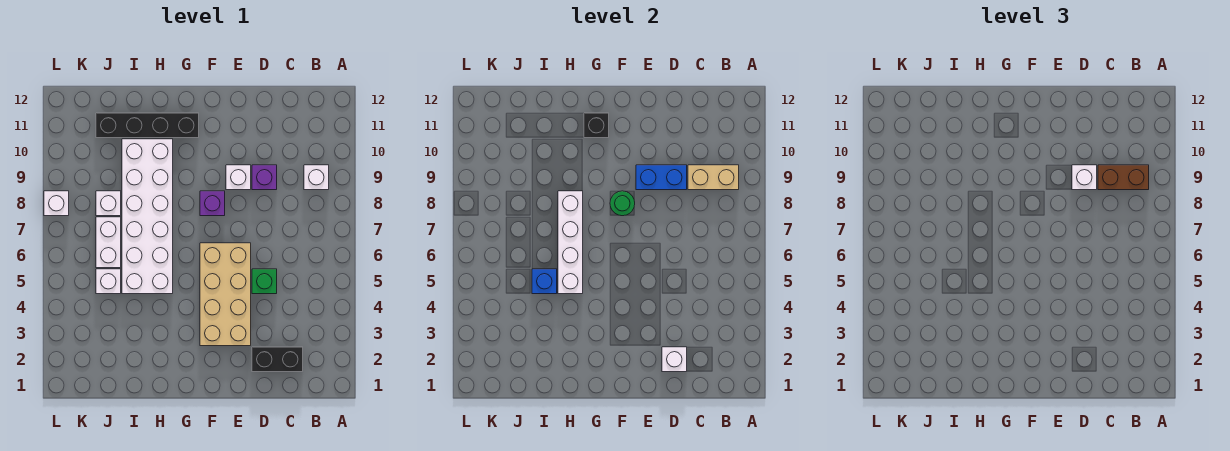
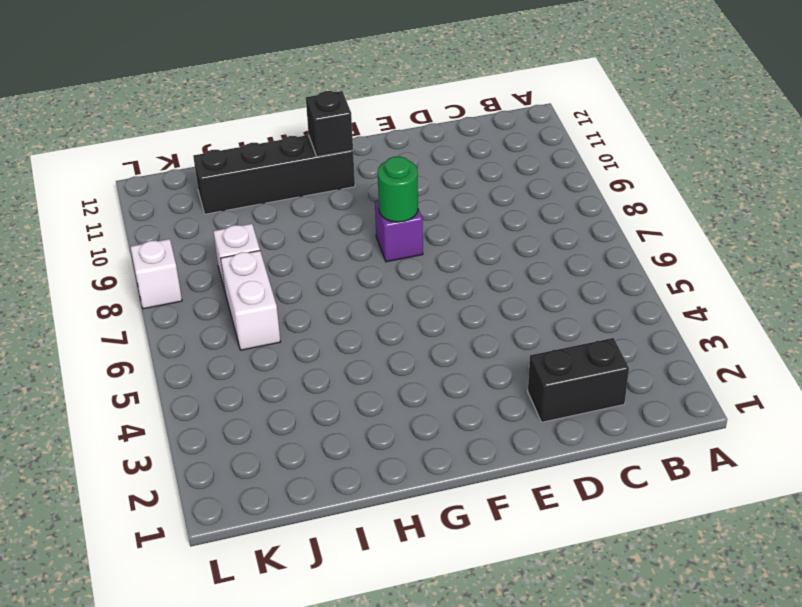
none -> white 1x1 brick [304,165,329,190]
none -> green 1x1 brick [252,269,277,294]
none -> purple 1x1 brick [252,165,277,190]

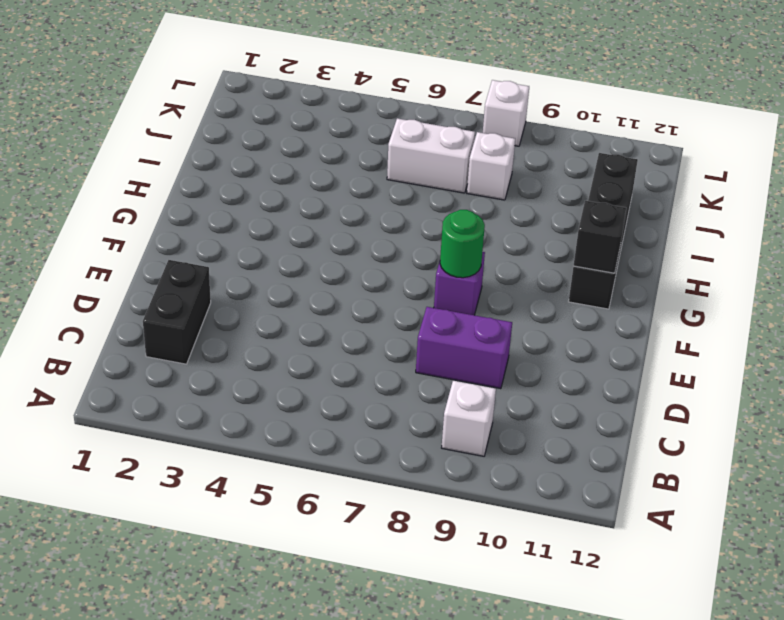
purple 1x2 brick [416,307,512,389] -> purple 1x1 brick [252,165,277,190]
none -> green 1x1 brick [252,269,277,294]
none -> tan 2x4 brick [200,243,251,346]
none -> white 1x1 brick [226,165,251,190]

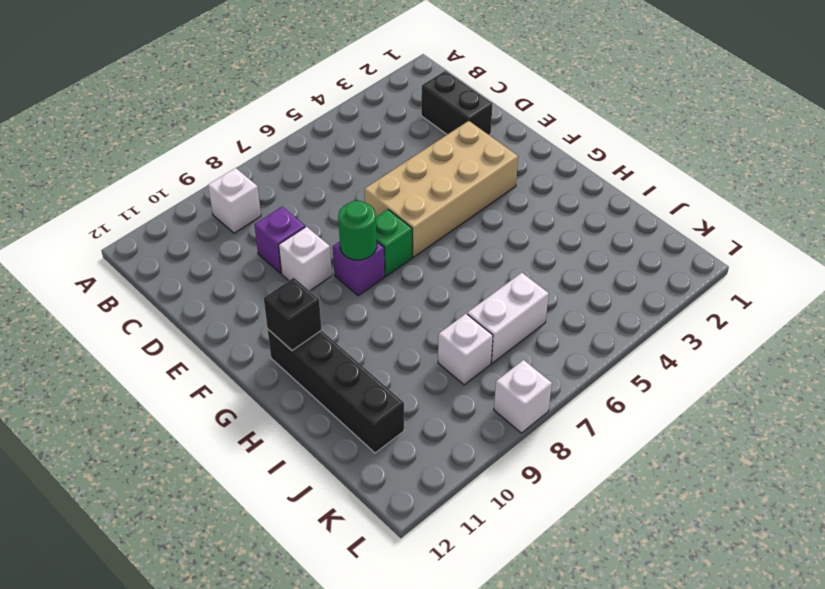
green 1x1 brick [376,209,412,276] -> green 1x1 brick moved to [252,269,277,294]
none -> white 2x6 brick [122,139,173,294]
none -> white 1x1 brick [96,269,121,294]
none -> tan 1x2 brick [688,165,739,190]

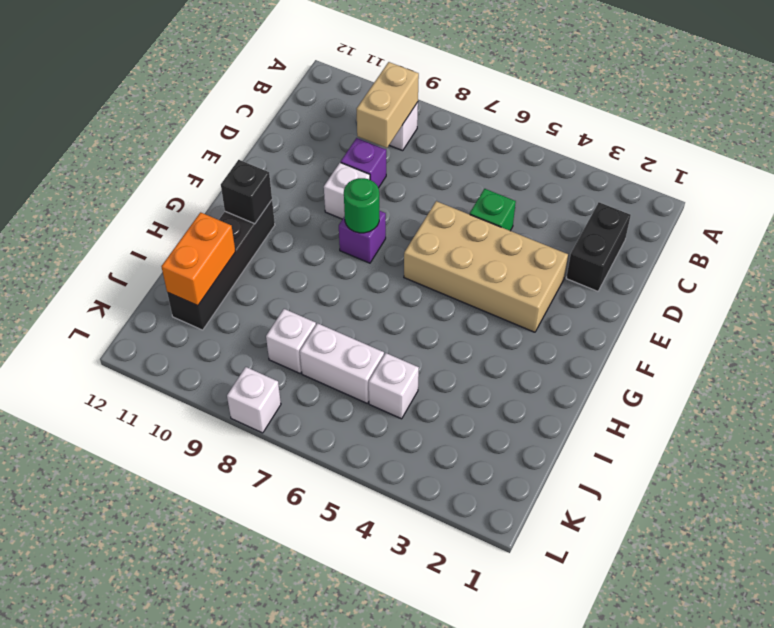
orange 1x2 brick [161,212,235,306] -> none
none -> white 2x6 brick [122,139,173,294]
none -> white 1x1 brick [662,347,687,372]
none -> blue 1x2 brick [636,165,687,190]

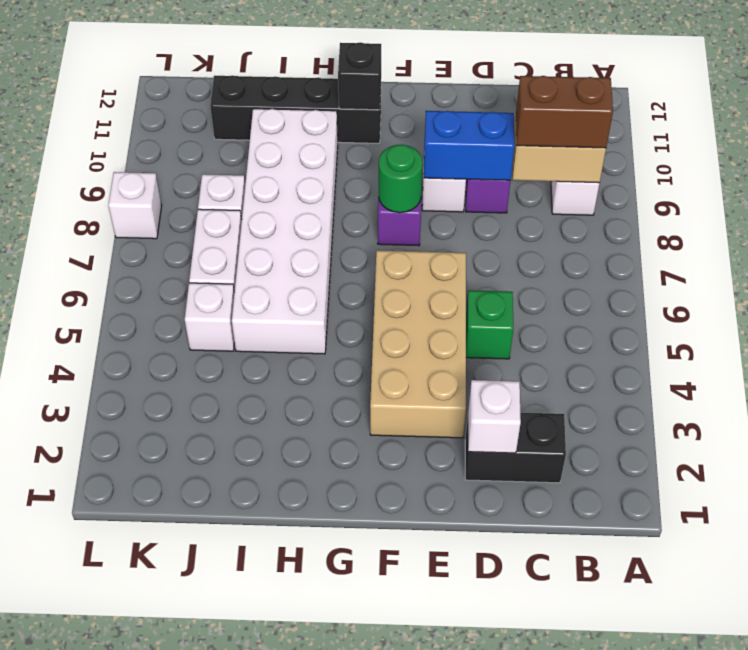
none -> white 1x4 brick [558,191,583,294]
none -> blue 1x1 brick [532,269,557,294]
none -> white 1x1 brick [1072,165,1097,190]

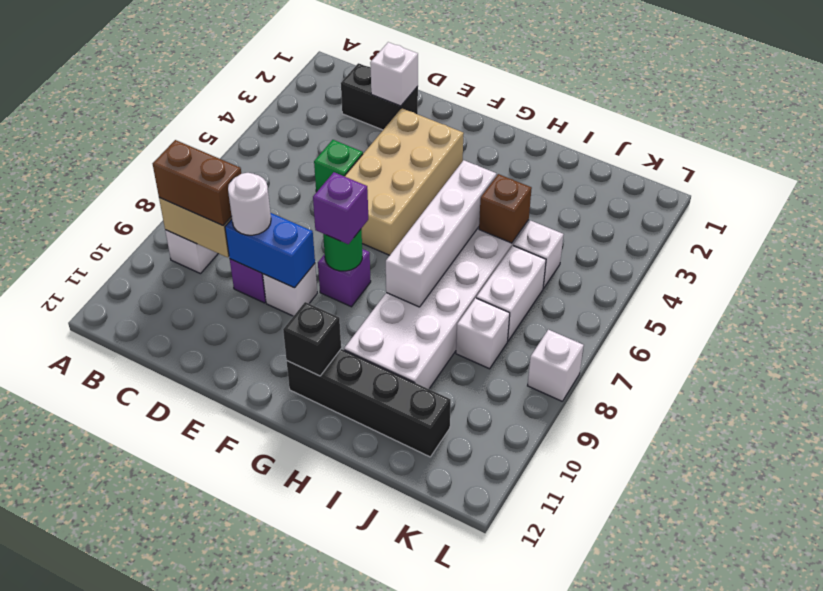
white 1x1 round brick [228,173,271,235] -> white 1x1 brick [1072,165,1097,190]
purple 1x1 brick [313,172,368,244] -> none
brown 1x1 brick [479,174,532,243] -> blue 1x1 brick [532,269,557,294]

